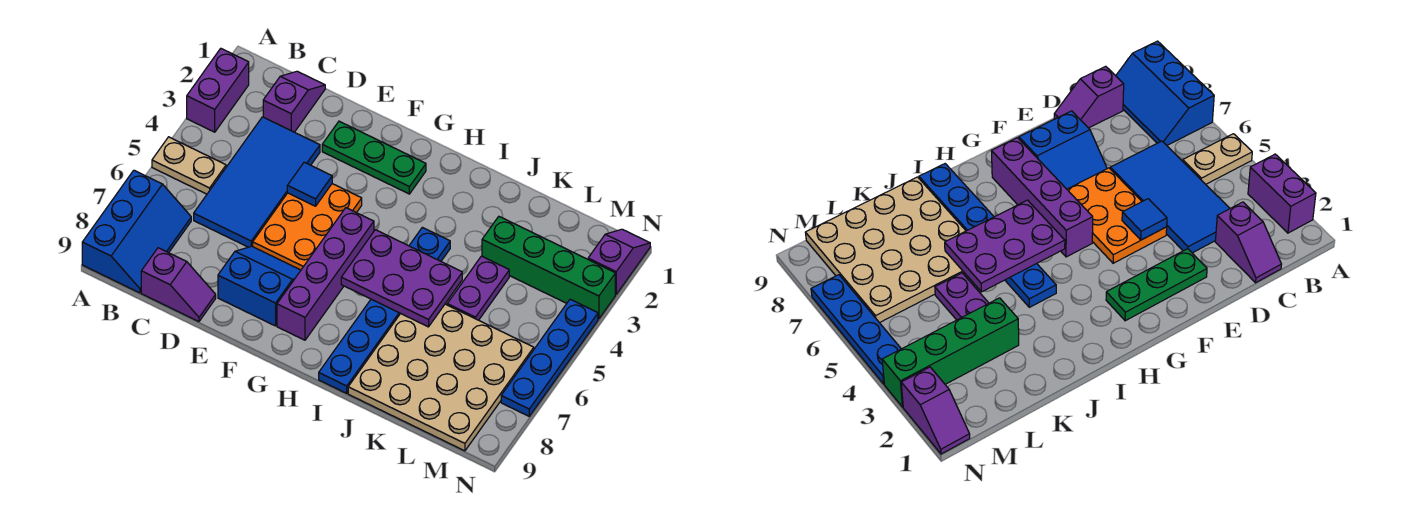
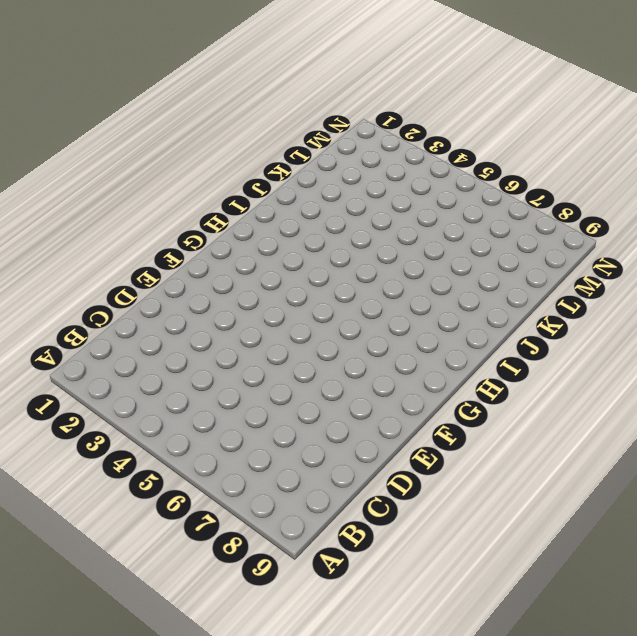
none -> purple 1x2 brick [187,49,249,132]
none -> tan 1x2 plate [152,137,226,194]
none -> blue 2x3 slope [82,170,191,293]

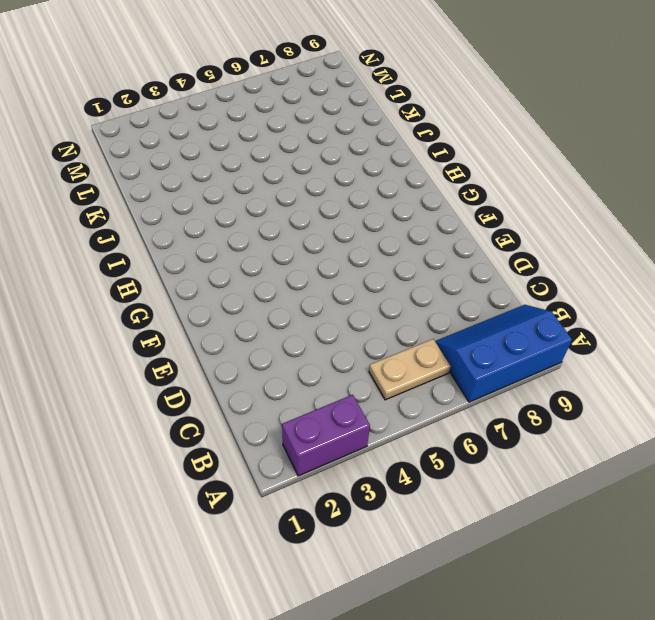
tan 1x2 plate [369,339,451,400] -> tan 1x2 plate turned to [152,137,226,194]
none -> purple 1x2 slope [263,71,325,132]
none -> blue 2x4 tile [194,117,320,247]
none -> purple 1x2 slope [141,248,216,322]

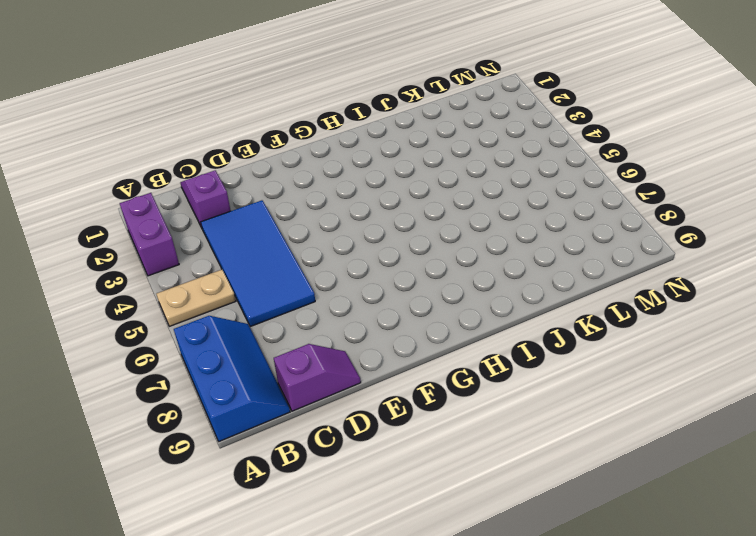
none -> green 1x3 plate [322,121,426,194]
none -> orange 2x3 plate [253,184,362,270]
none -> blue 2x2 slope [218,246,301,326]

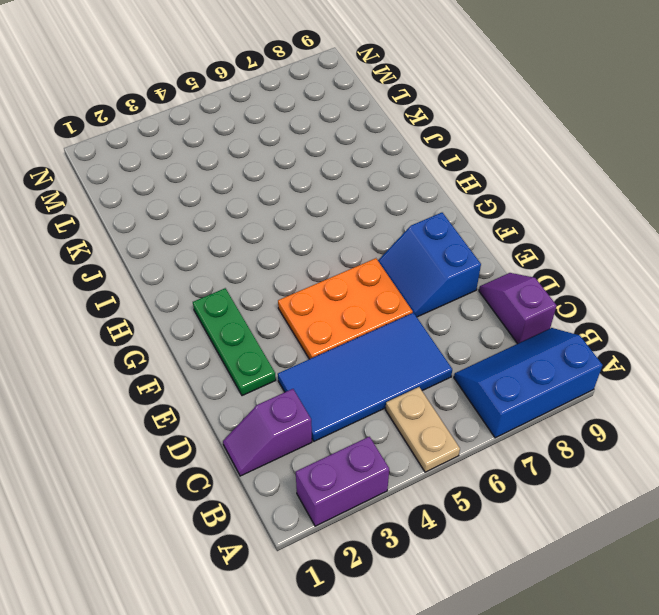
none -> purple 1x4 brick [277,208,374,340]
none -> blue 1x6 plate [319,227,450,393]
none -> tan 4x4 plate [348,304,534,451]

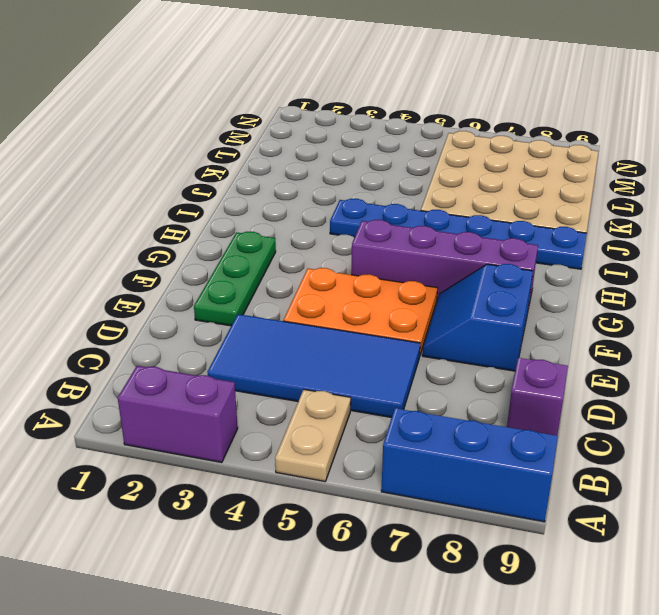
none -> purple 1x2 slope [263,71,325,132]
none -> green 1x4 brick [482,217,615,319]
none -> purple 1x2 plate [447,256,509,320]

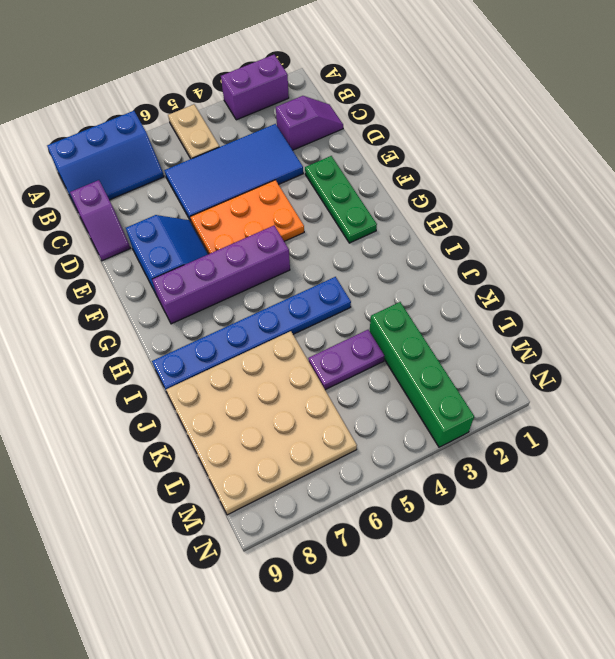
none -> purple 1x2 slope [588,229,650,294]
none -> blue 1x4 plate [501,299,598,416]
none -> blue 1x1 tile [287,162,332,206]

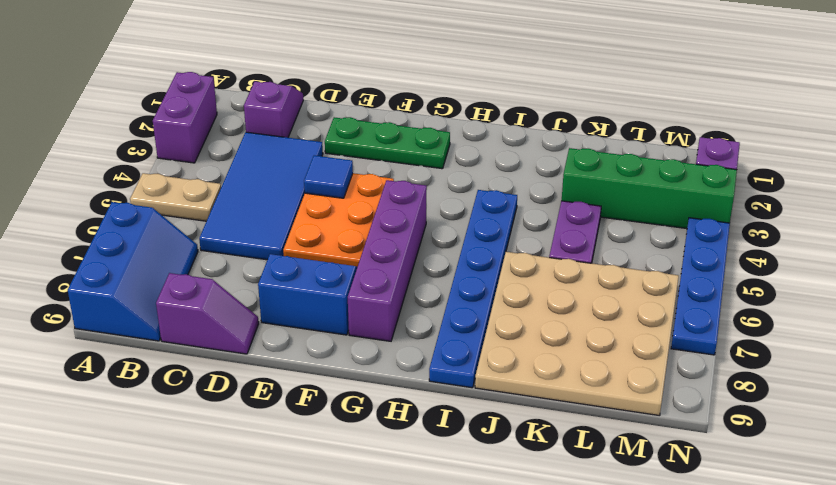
none -> purple 2x3 plate [341,230,462,327]

